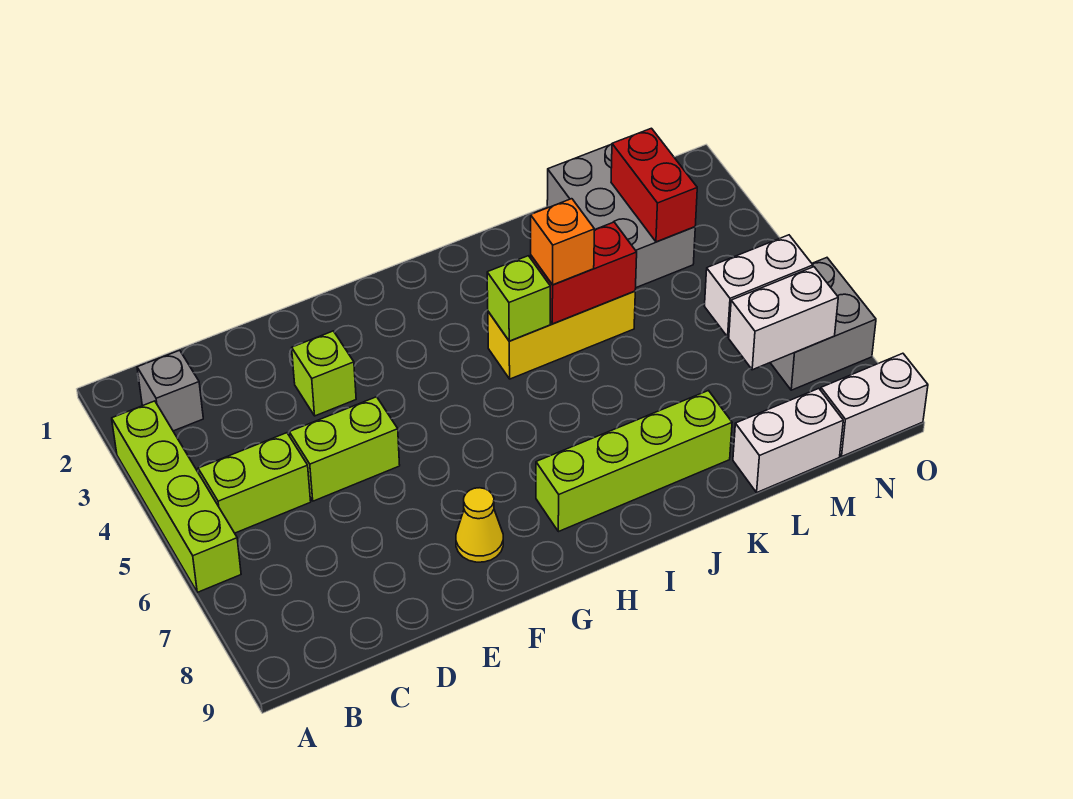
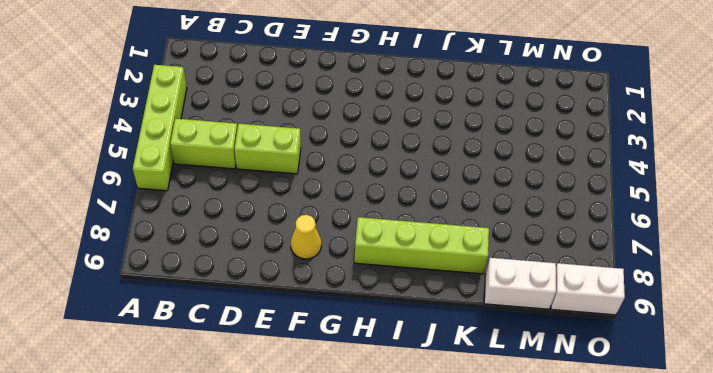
none -> grey 1x1 brick [137,350,203,431]
none -> lime 1x1 brick [292,331,356,416]
none -> yellow 1x3 brick [488,291,635,379]

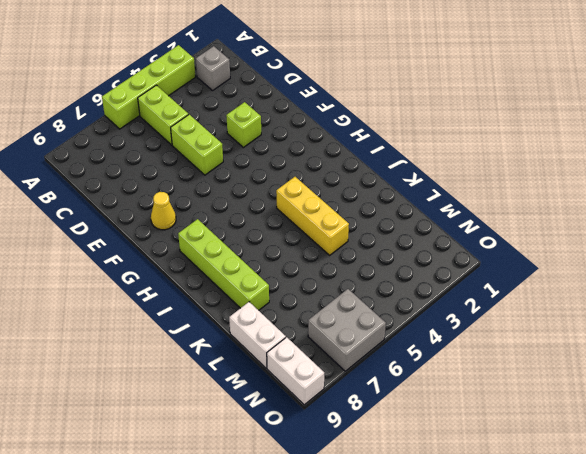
none -> grey 2x3 brick [547,144,695,288]
none -> lime 1x1 brick [487,256,550,341]
none -> red 1x2 brick [531,222,637,324]

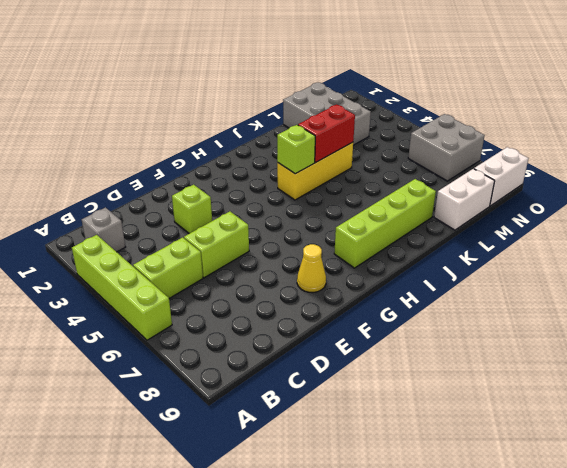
none -> red 1x2 brick [611,128,697,242]
none -> white 1x2 brick [704,235,813,337]
none -> white 1x2 brick [729,267,838,370]

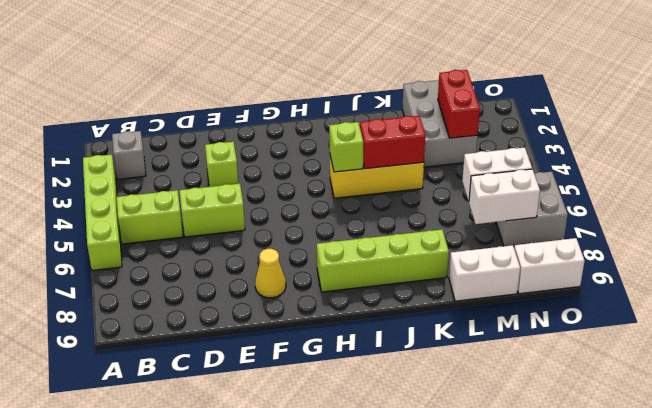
none -> orange 1x1 brick [531,199,595,285]

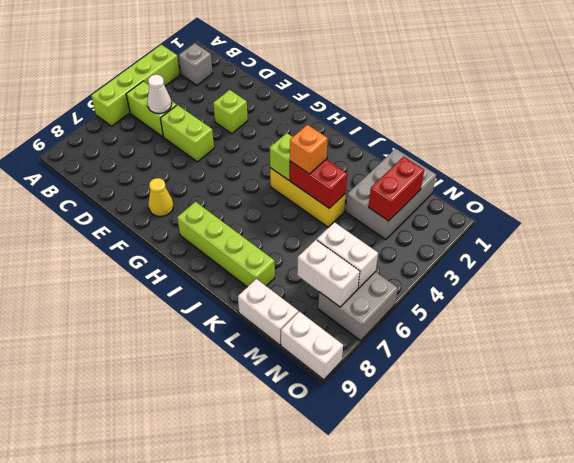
white 1x1 cone [147,75,172,113] -> none

